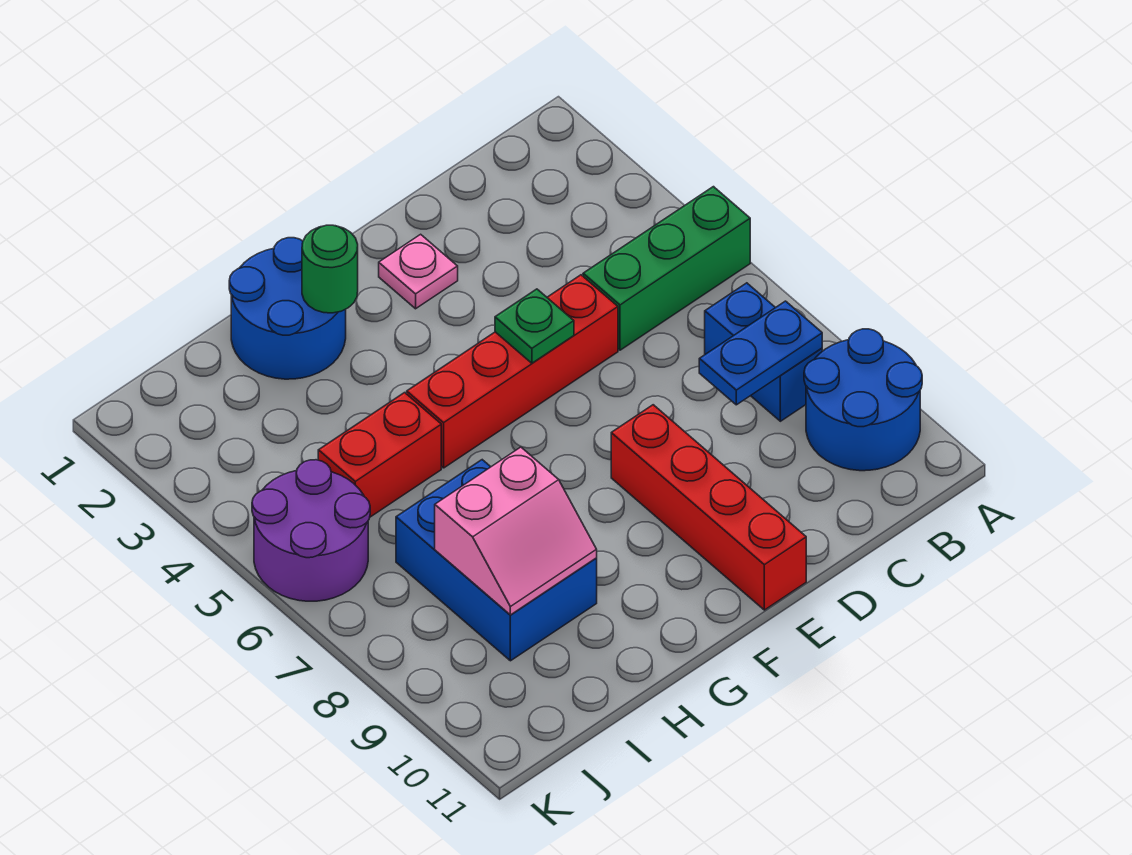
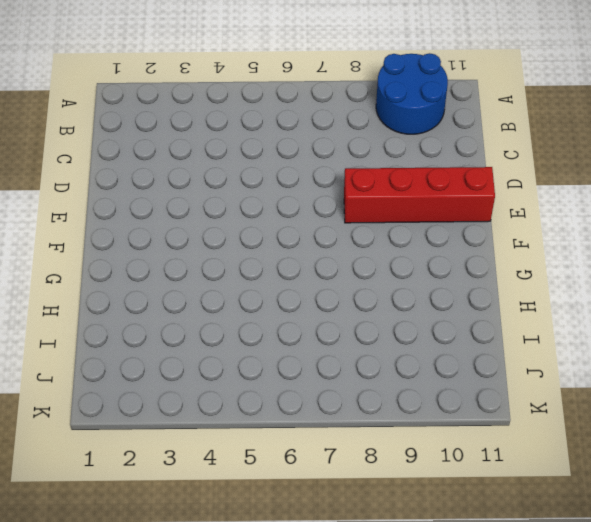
none -> green 1x3 brick [583,187,750,350]
none -> blue 1x2 brick [705,283,822,421]
none -> red 1x4 brick [407,275,618,468]

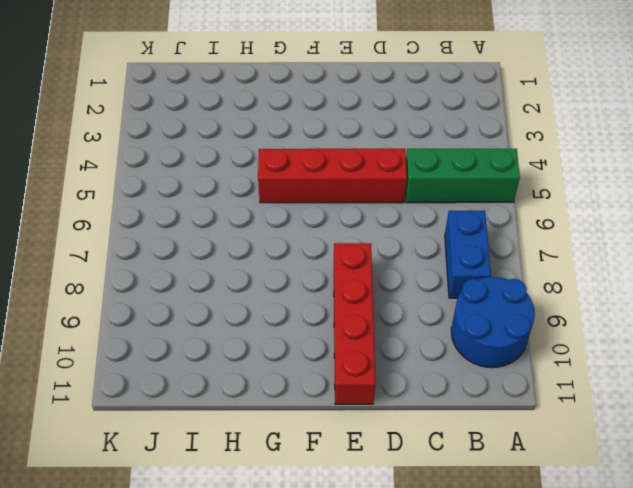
none -> pink 1x1 plate [379,234,458,309]
none -> blue 2x2 round brick [229,238,346,379]
none -> red 1x2 brick [318,393,441,517]

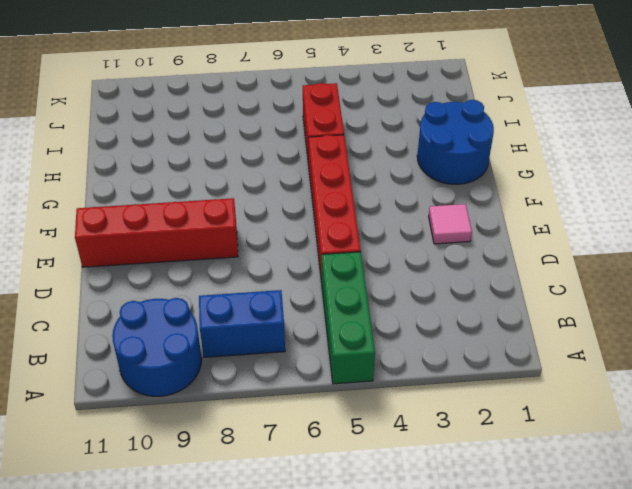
pink 1x1 tile [429,204,472,244] -> pink 1x1 plate [379,234,458,309]
none -> blue 2x3 brick [396,460,597,661]
none -> purple 2x2 round brick [252,460,370,601]
none -> blue 1x2 plate [699,301,822,405]

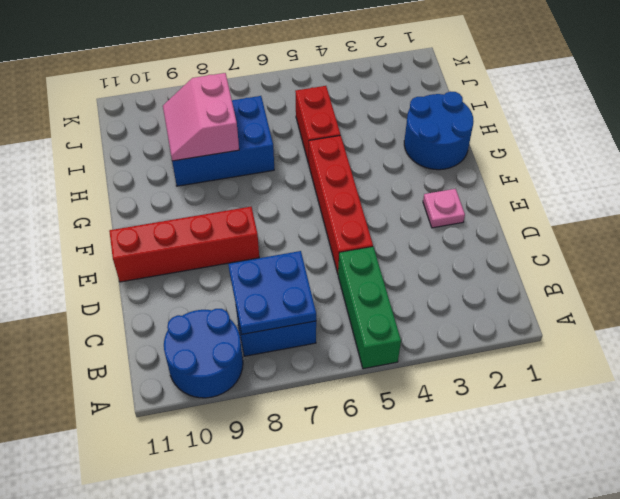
blue 2x2 plate [228,251,316,334] -> blue 1x2 plate [699,301,822,405]
none -> purple 2x2 round brick [252,460,370,601]
none -> green 1x1 plate [495,289,574,363]
none -> green 1x1 round brick [302,225,358,313]

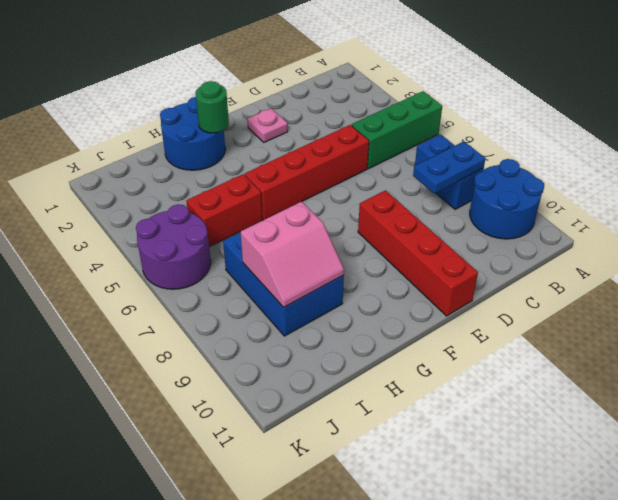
none -> green 1x1 plate [495,289,574,363]

